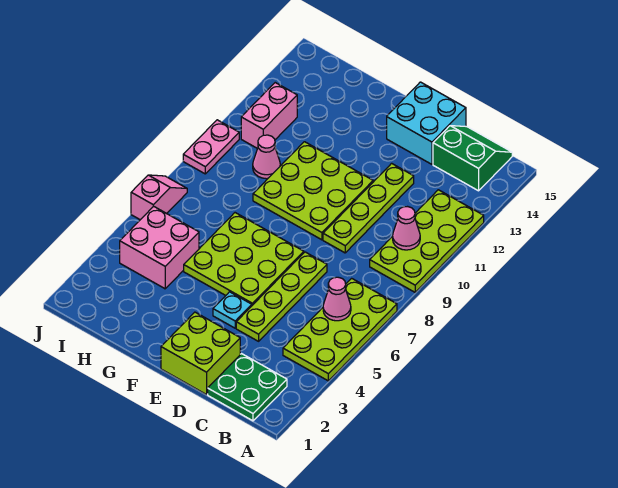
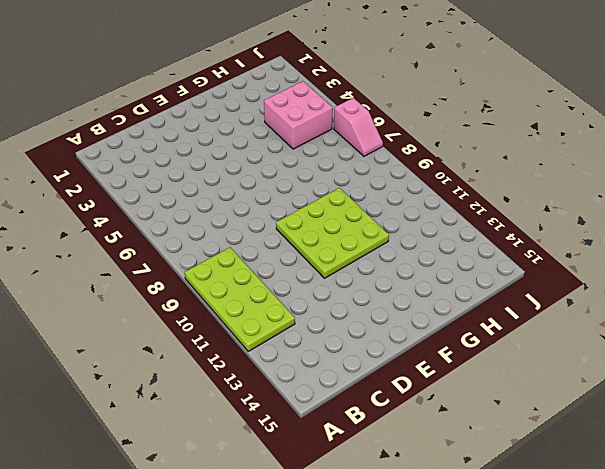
none -> lime 2x4 plate [283,278,397,381]
none -> green 2x2 plate [208,354,287,421]
none -> green 2x2 slope [433,126,512,191]

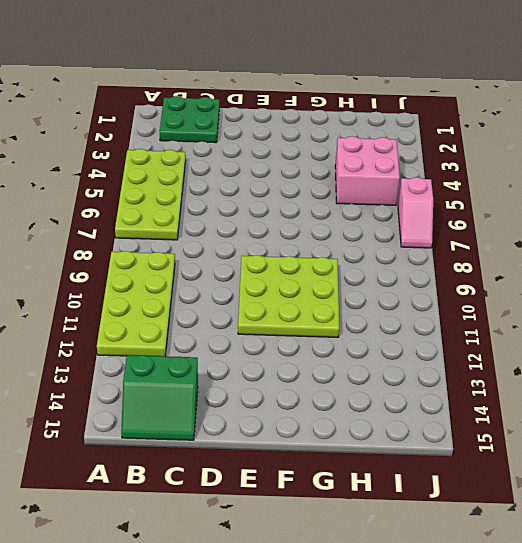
none -> lime 2x2 brick [161,312,240,395]
none -> lime 1x4 plate [236,252,327,341]
none -> lime 1x4 plate [323,163,414,253]

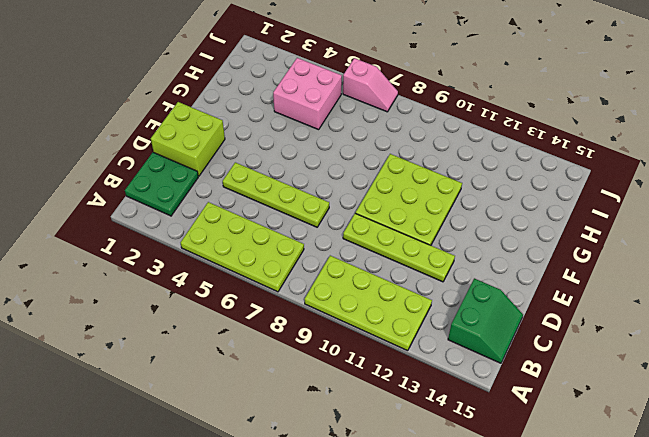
none -> cyan 2x2 brick [387,82,466,164]
none -> cyan 1x1 plate [213,292,252,328]
none -> lime 3x3 plate [184,213,304,305]

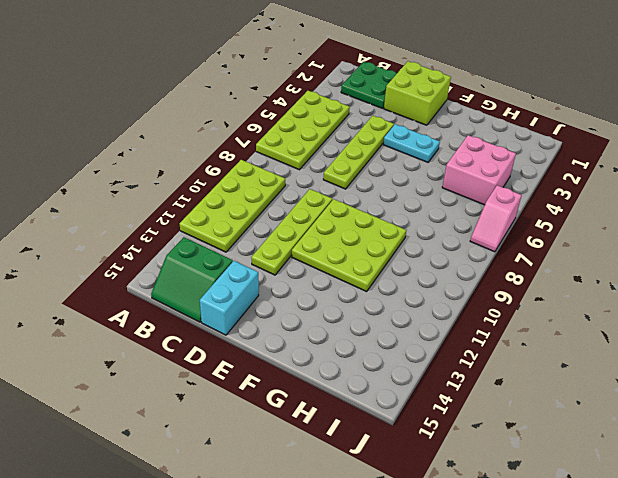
cyan 1x2 brick [200,261,259,335] -> cyan 2x2 brick [387,82,466,164]
cyan 1x2 plate [383,124,440,162] -> cyan 1x1 plate [213,292,252,328]
none -> lime 3x3 plate [184,213,304,305]
none -> pink 1x1 cone [253,135,280,179]
none -> pink 1x2 brick [241,83,297,148]

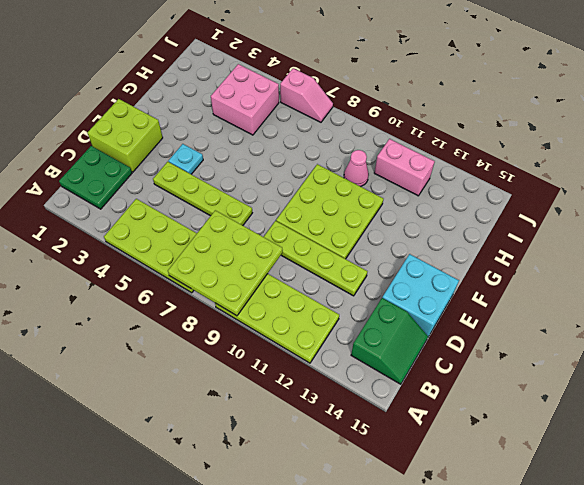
lime 3x3 plate [168,210,283,316] -> lime 3x3 plate moved to [184,213,304,305]
none -> pink 1x2 plate [183,120,239,174]
none -> pink 1x1 cone [323,277,351,321]
none -> pink 1x1 cone [393,207,420,250]

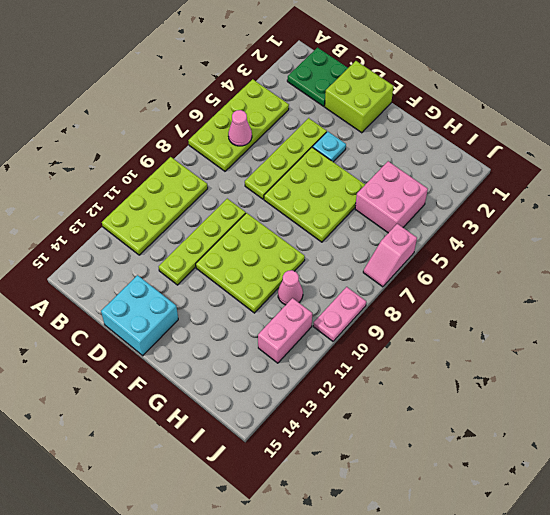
none -> green 2x2 slope [433,126,512,191]
none -> pink 1x1 cone [393,207,420,250]

